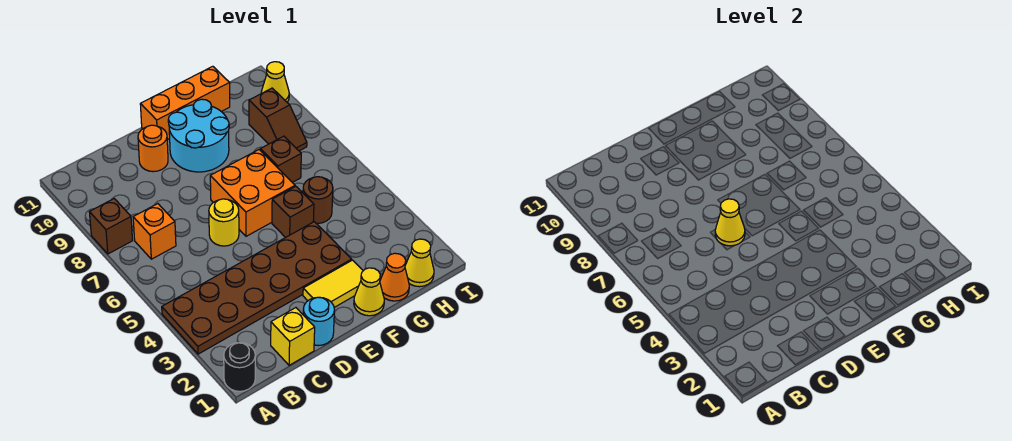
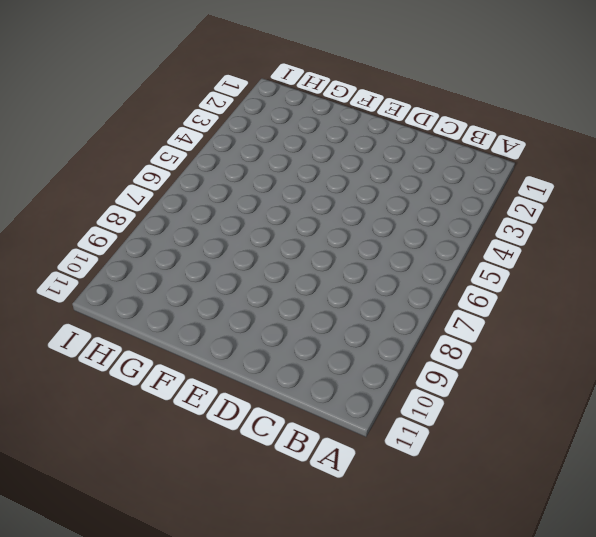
none -> black 1x1 round brick [224,343,255,391]
none -> brown 2x6 plate [162,222,352,354]
none -> brown 1x1 brick [89,199,133,254]

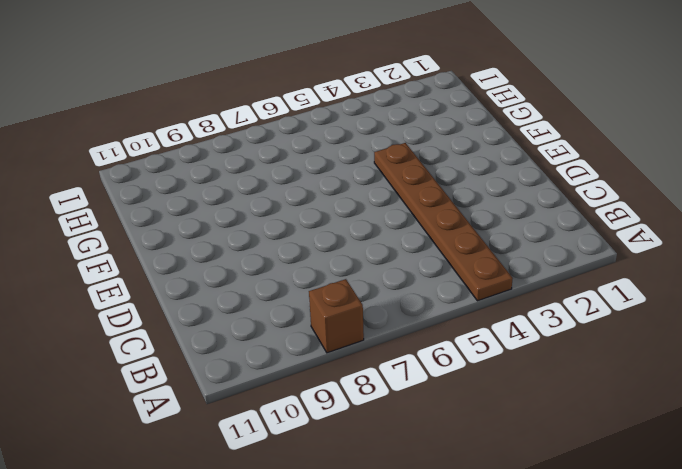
brown 1x6 plate [374,143,513,301] -> brown 2x6 plate [162,222,352,354]
none -> black 1x1 round brick [224,343,255,391]
none -> orange 1x1 brick [133,204,176,259]
none -> yellow 1x1 brick [271,308,315,365]

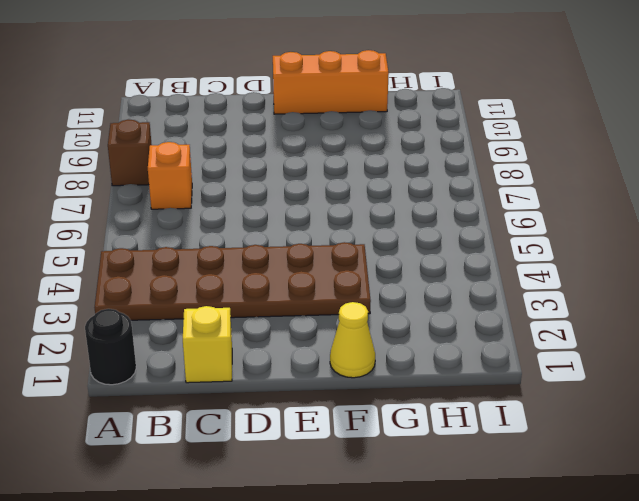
none -> cyan 1x1 round brick [303,297,335,346]
none -> yellow 1x1 round brick [209,199,239,246]
none -> orange 1x1 round brick [138,125,168,172]

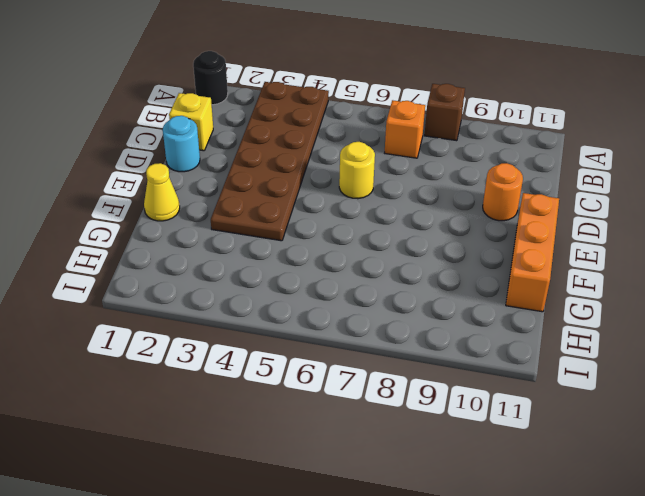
none -> yellow 1x2 tile [303,260,363,307]
none -> orange 2x2 brick [210,150,295,236]
none -> cyan 2x2 round brick [168,99,229,172]

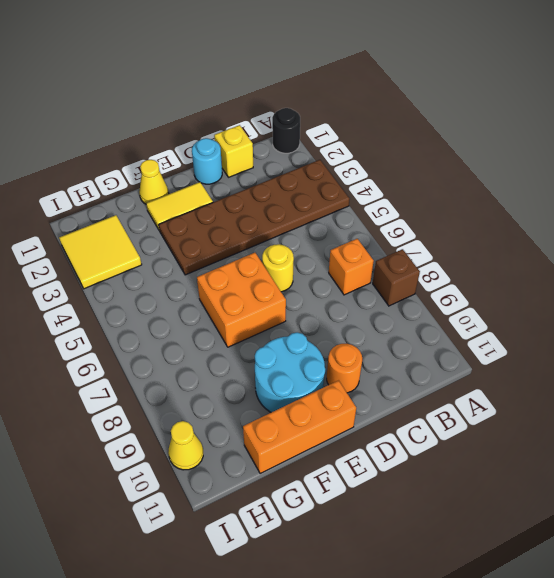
yellow 2x2 tile [59,215,142,289] -> none
none -> brown 1x1 brick [272,186,314,238]
none -> orange 1x1 cone [380,253,409,301]
none -> brown 1x1 round brick [303,177,333,223]

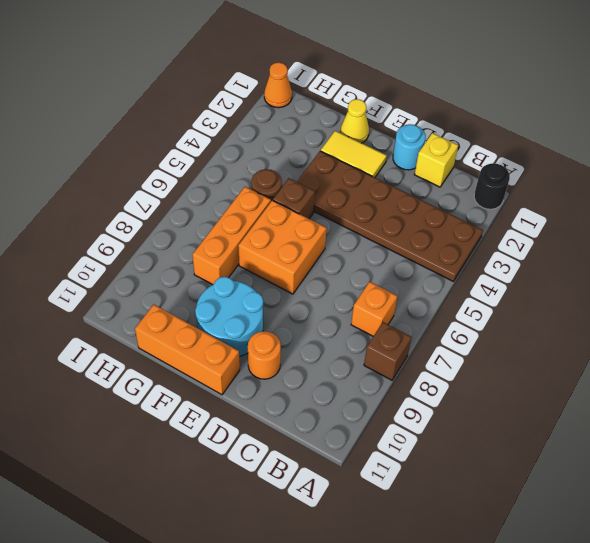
orange 1x3 brick [193,187,271,285] -> brown 1x1 brick [260,136,301,182]
orange 1x1 cone [264,62,292,108] -> orange 1x1 cone moved to [380,253,409,301]
none -> yellow 1x1 round brick [209,199,239,246]
none -> yellow 1x1 cone [405,239,434,287]
none -> brown 1x2 slope [249,88,307,151]

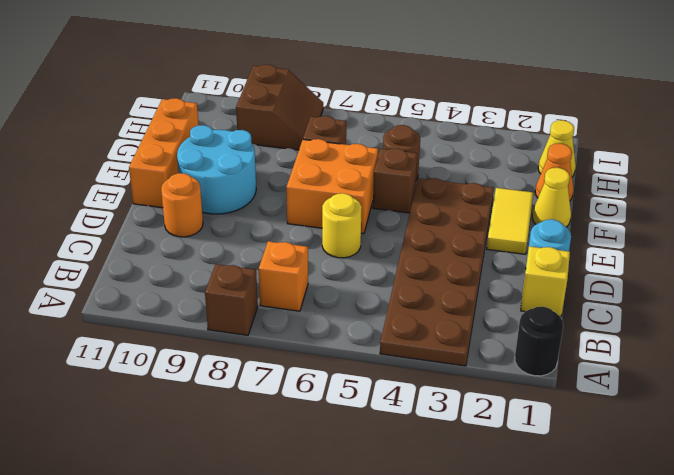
brown 2x2 slope [236,64,323,150] -> brown 1x2 slope [249,88,307,151]
none -> yellow 1x1 cone [261,62,289,102]
none -> yellow 1x1 cone [715,199,745,246]

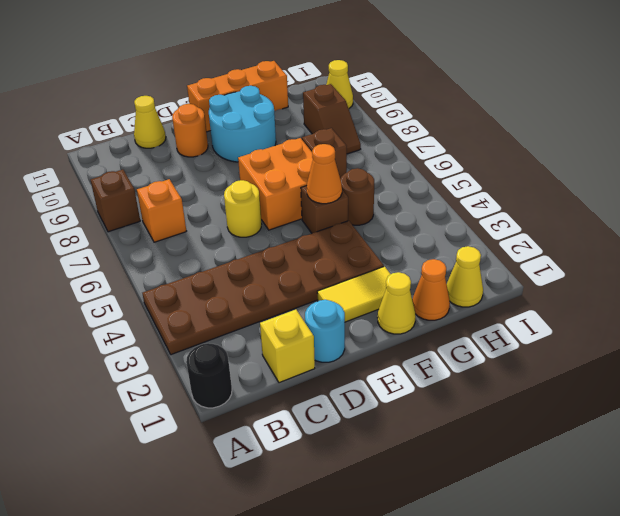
yellow 1x1 cone [134,96,166,148] -> yellow 1x1 cone moved to [715,199,745,246]
orange 1x1 cone [307,144,342,204] -> none

